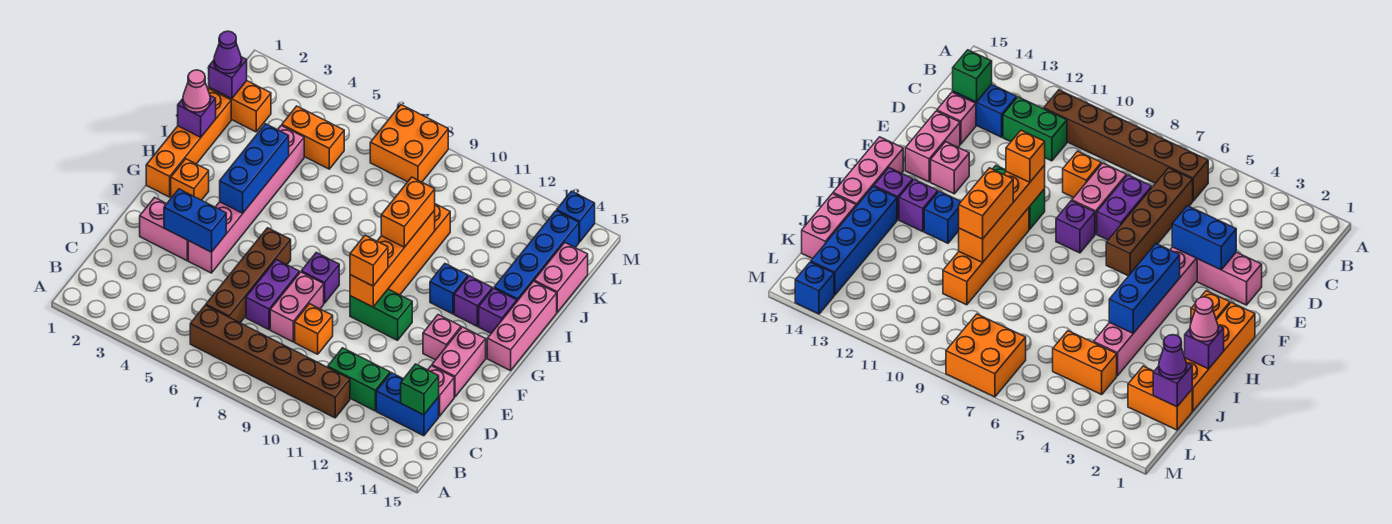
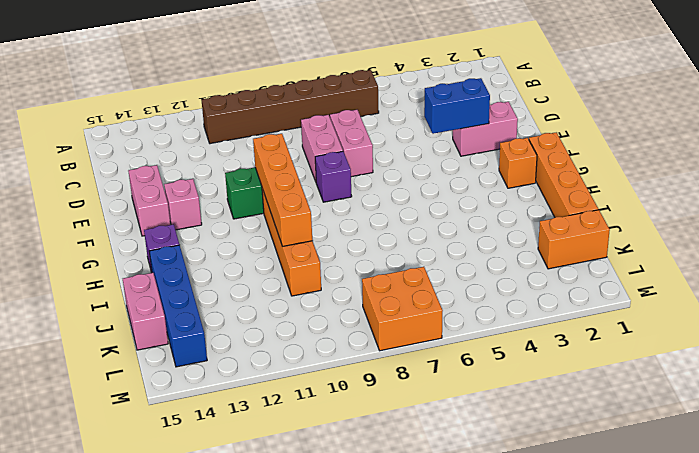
pink 1x2 brick [330,110,373,177] -> purple 1x2 brick [246,260,299,330]
none -> brown 1x4 brick [206,228,291,323]
none -> green 1x2 brick [328,348,390,411]
none -> blue 1x2 brick [376,373,439,436]
none -> orange 1x1 brick [295,304,333,354]

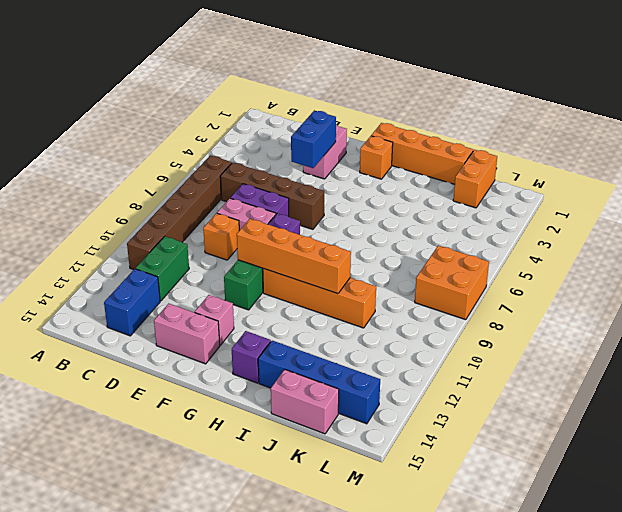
none -> pink 1x1 brick [428,366,454,416]
none -> pink 1x6 brick [188,126,304,273]
none -> pink 1x3 brick [487,281,557,371]
none -> blue 1x1 brick [430,264,468,314]

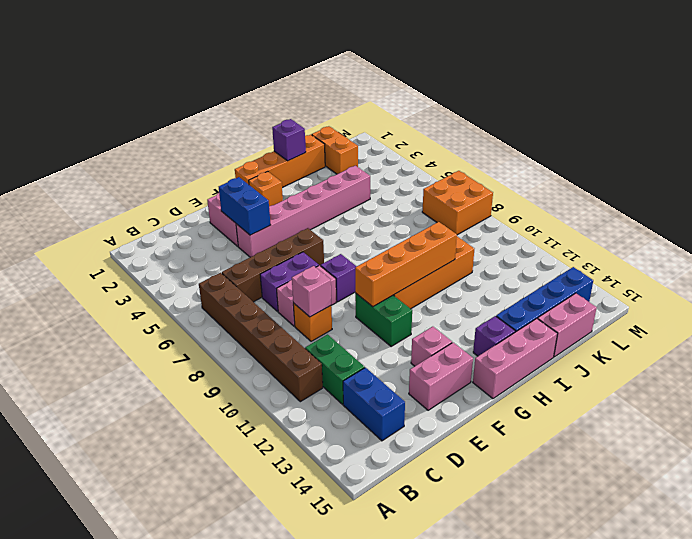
pink 1x1 brick [292,266,331,317] -> pink 1x1 brick moved to [428,366,454,416]
none -> blue 1x1 brick [430,264,468,314]
none -> purple 1x1 brick [454,276,492,326]
none -> orange 1x2 brick [282,106,344,169]
none -> blue 1x1 brick [557,191,595,242]

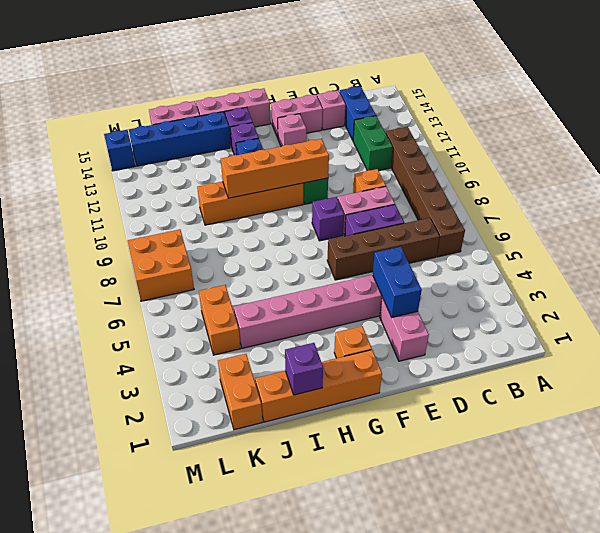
none -> green 1x1 brick [401,364,439,415]
none -> blue 1x3 brick [220,124,289,213]
none -> purple 1x1 brick [209,57,247,99]
none -> orange 1x1 brick [350,235,388,286]

